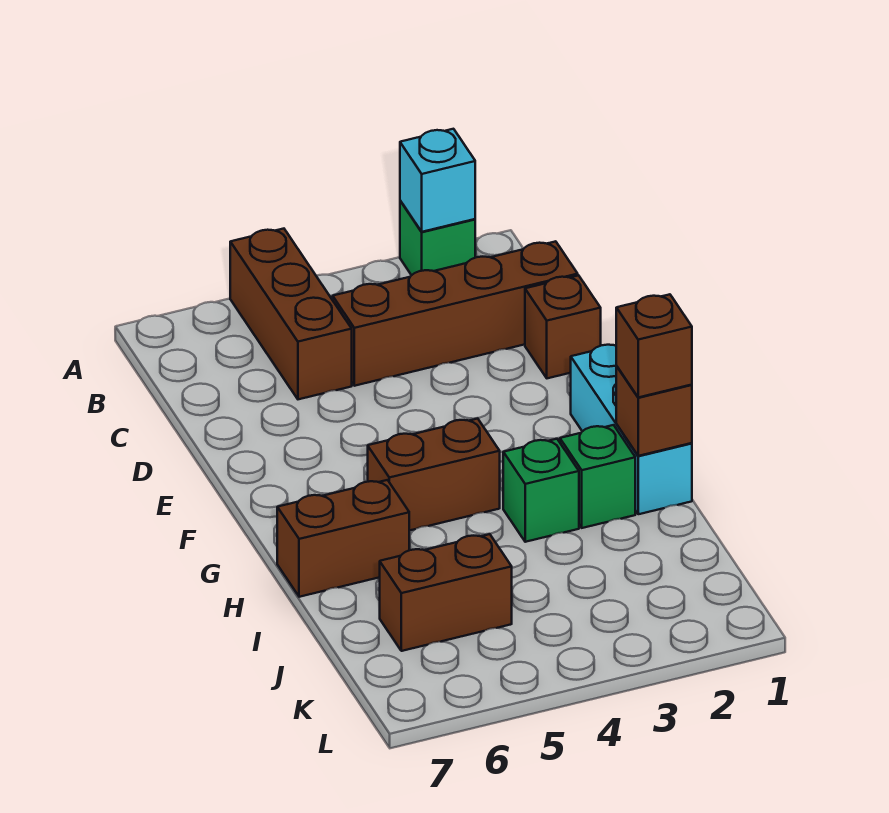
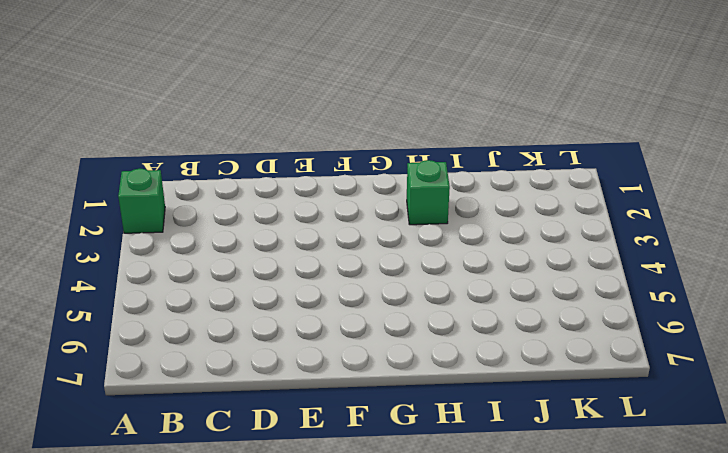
none -> brown 1x3 brick [230,229,352,399]
none -> brown 1x4 brick [333,241,578,386]
none -> brown 1x1 brick [525,275,601,378]

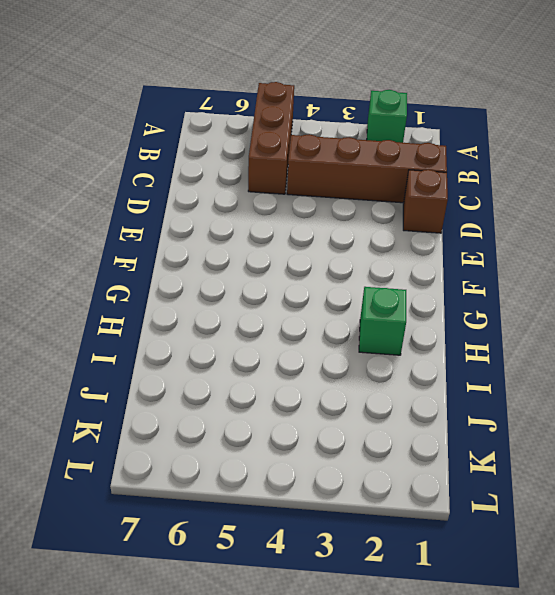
none -> cyan 1x3 brick [571,345,692,514]
none -> brown 1x2 brick [368,419,500,531]
none -> green 1x1 brick [503,439,579,542]

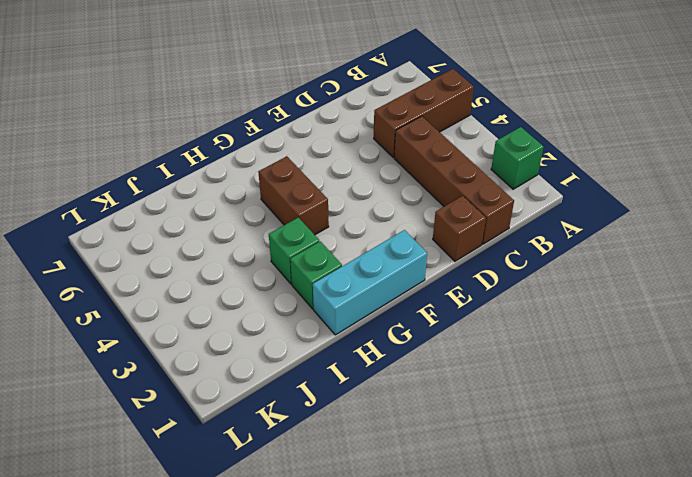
none -> brown 1x2 brick [277,480,409,597]
none -> brown 1x2 brick [380,534,512,651]
none -> cyan 1x1 brick [400,129,475,232]

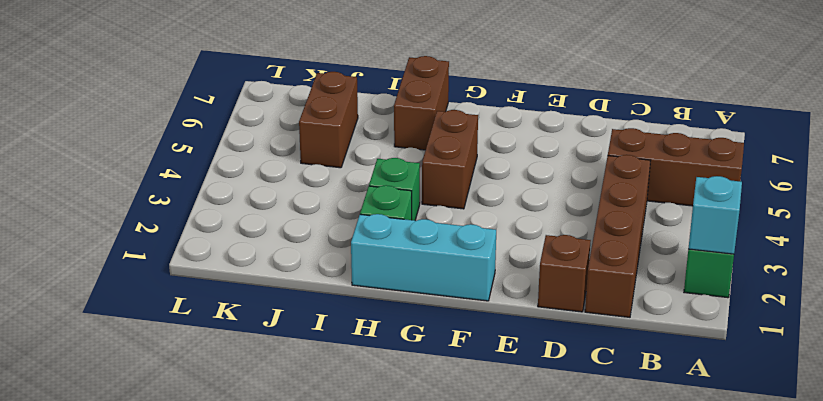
none -> brown 1x1 brick [616,366,692,456]
none -> brown 1x1 brick [616,294,692,397]

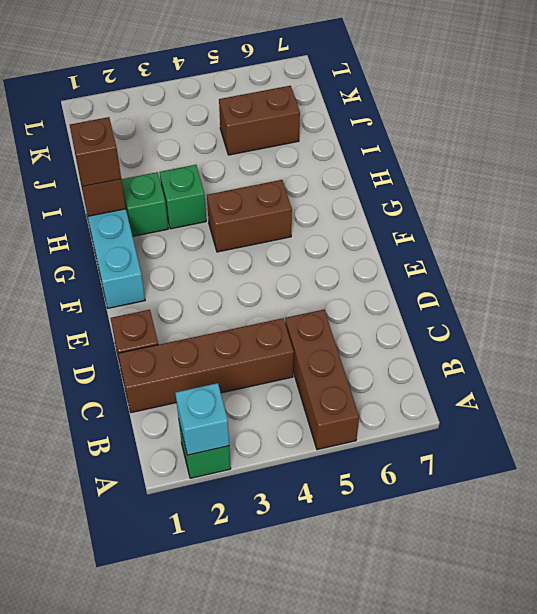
none -> brown 1x2 brick [277,480,409,597]

